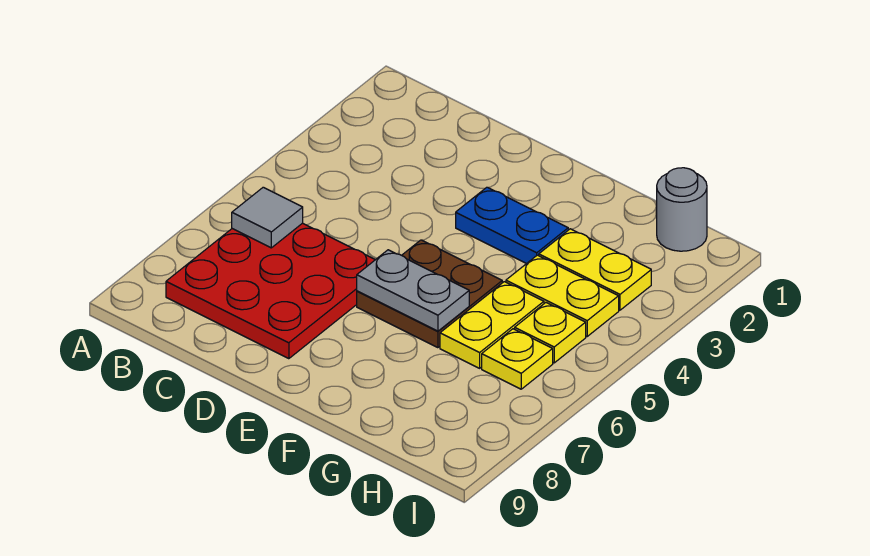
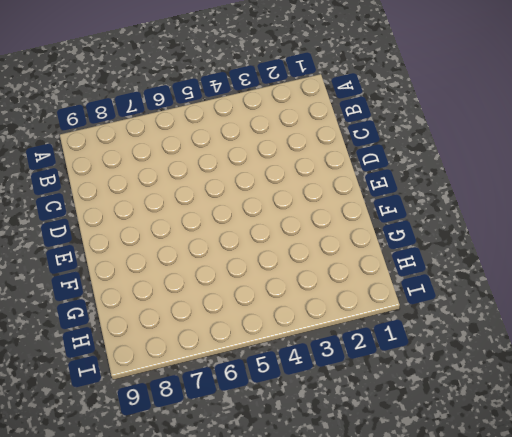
none -> red 3x3 plate [166,223,375,359]
none -> blue 1x2 plate [456,187,568,264]

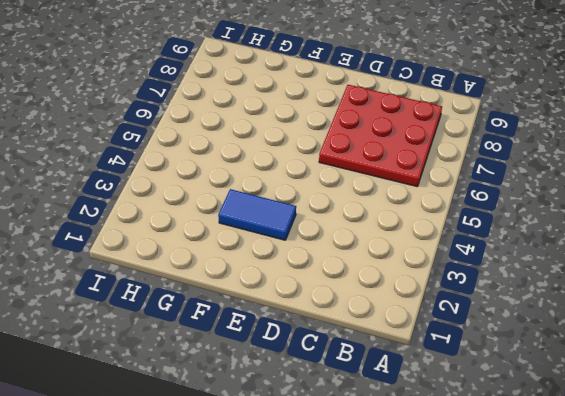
blue 1x2 tile [218,189,296,240] -> blue 1x2 plate [456,187,568,264]
none -> brown 2x2 plate [357,240,502,348]
none -> yellow 1x2 plate [539,229,651,310]

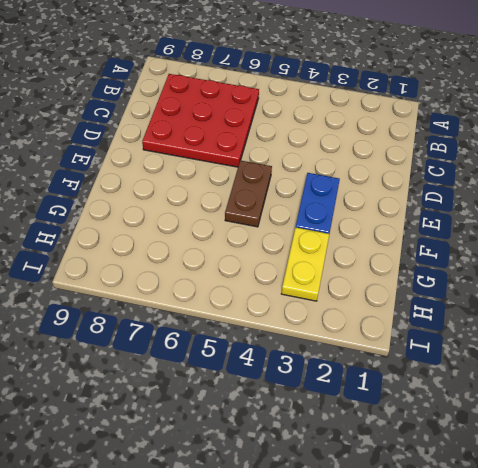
brown 1x2 plate [225,160,272,227] -> brown 2x2 plate [357,240,502,348]
none -> yellow 1x2 plate [506,255,619,336]
none -> yellow 1x2 plate [440,282,544,368]

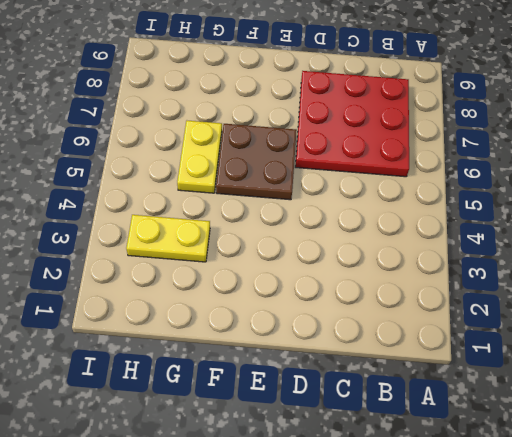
none -> blue 1x2 plate [456,187,568,264]
none -> yellow 1x2 plate [506,255,619,336]

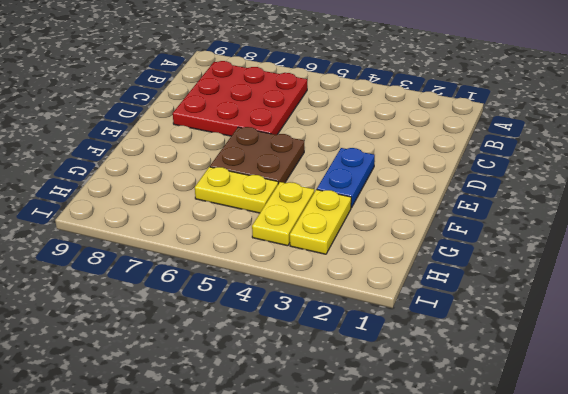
none -> grey 1x1 round brick [657,168,707,251]
none -> yellow 1x1 plate [515,303,586,363]

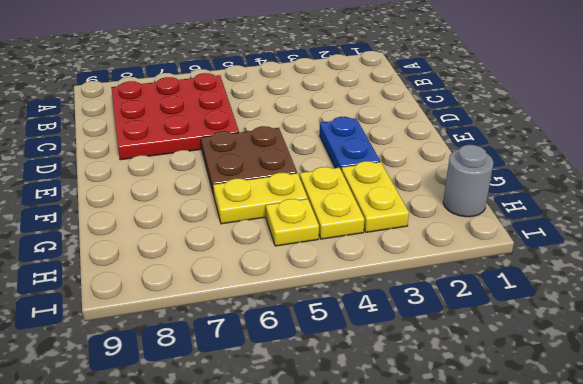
none -> yellow 1x1 plate [482,329,553,389]
none -> grey 1x1 tile [232,187,303,248]

